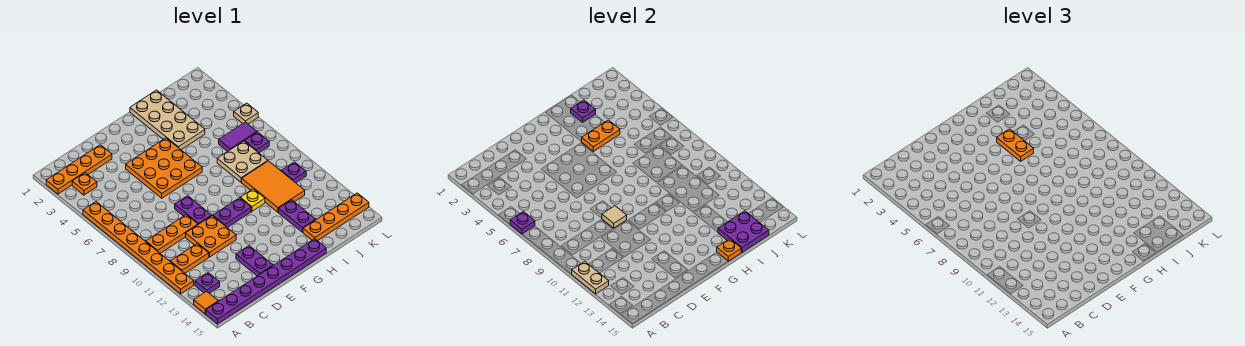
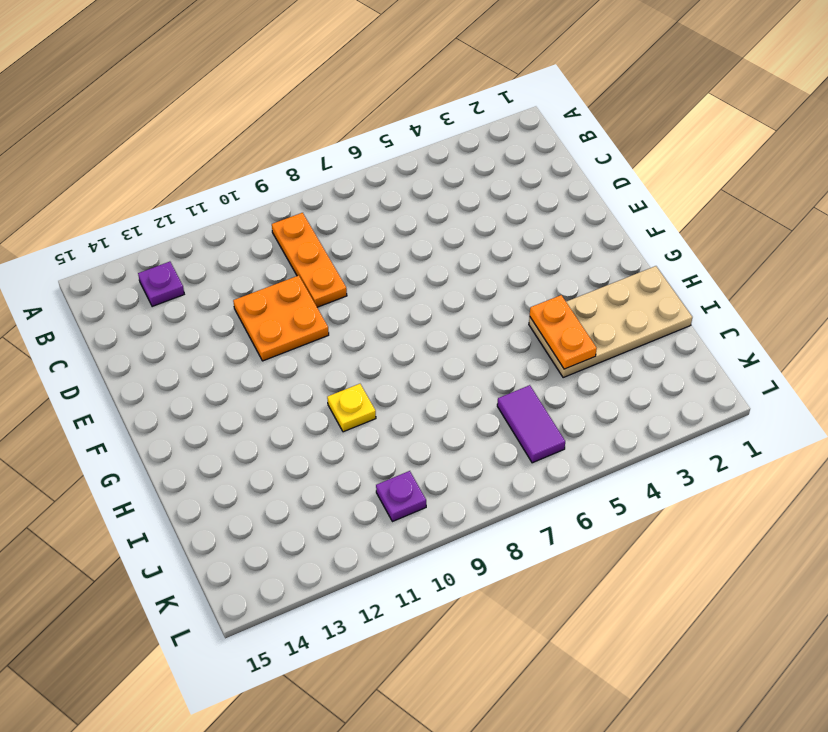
none -> orange 1x4 plate [46,145,112,194]
none -> orange 1x8 plate [83,202,194,294]
none -> orange 1x1 tile [194,291,218,314]
none -> purple 1x8 plate [206,239,326,324]

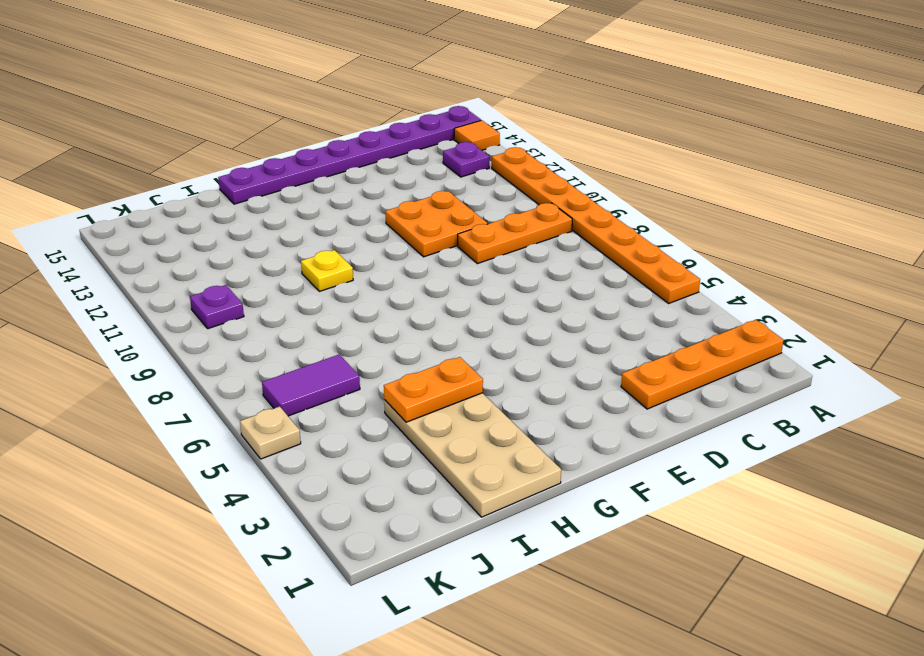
none -> orange 1x1 plate [72,173,97,195]
none -> orange 1x2 plate [170,244,209,273]
none -> orange 3x3 plate [126,138,202,198]
none -> purple 1x2 plate [175,196,212,225]

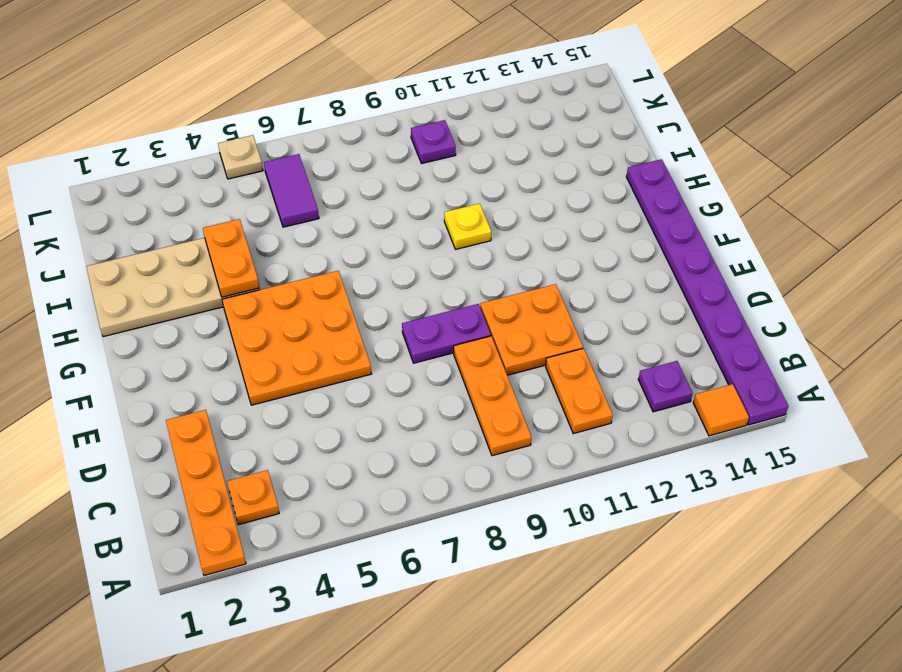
none -> orange 1x8 plate [83,202,194,294]
none -> purple 1x2 plate [236,246,273,276]
none -> purple 1x2 plate [213,198,251,228]
none -> tan 2x2 plate [217,141,268,182]

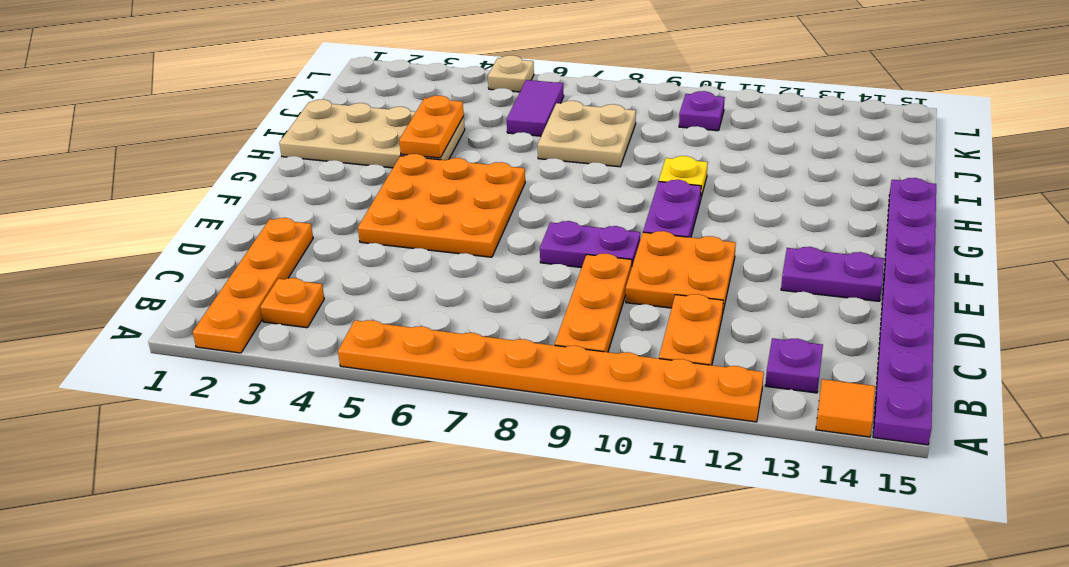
none -> orange 2x3 tile [242,161,305,212]
none -> purple 1x2 plate [279,200,316,232]
none -> orange 1x4 plate [303,193,369,241]
none -> purple 1x1 plate [245,132,269,153]

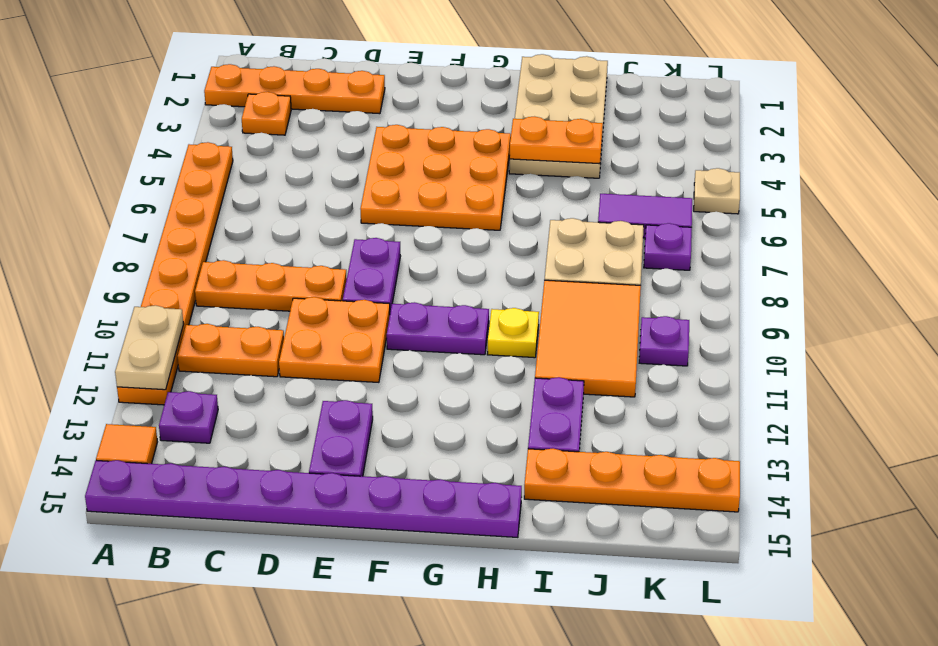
none -> purple 1x1 plate [510,212,535,234]
none -> tan 1x1 tile [602,206,627,228]
none -> orange 1x1 plate [717,239,741,261]
none -> purple 1x1 plate [571,100,596,122]

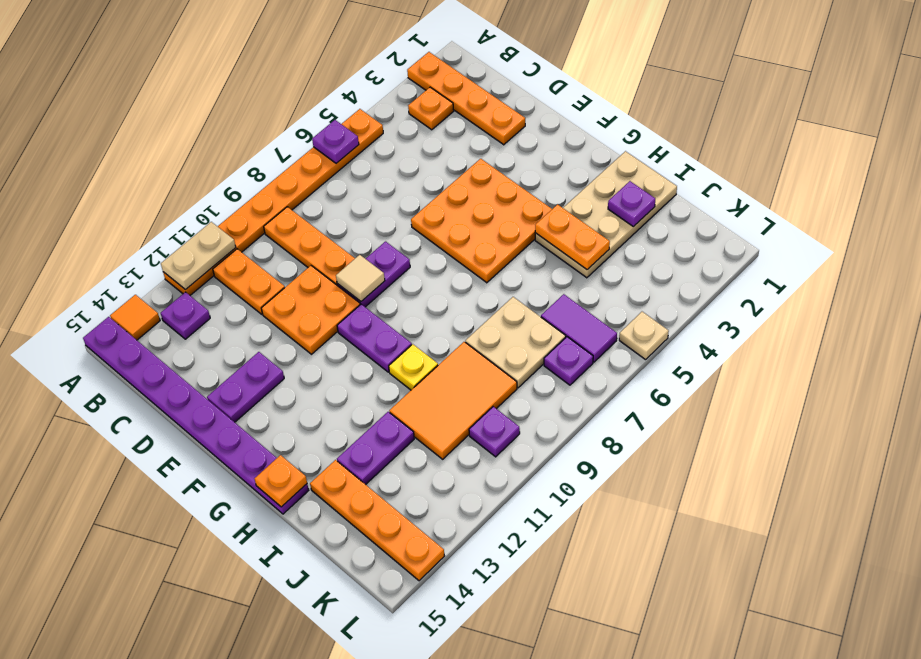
none -> purple 2x2 plate [718,211,769,252]
none -> orange 1x2 plate [997,129,1034,161]

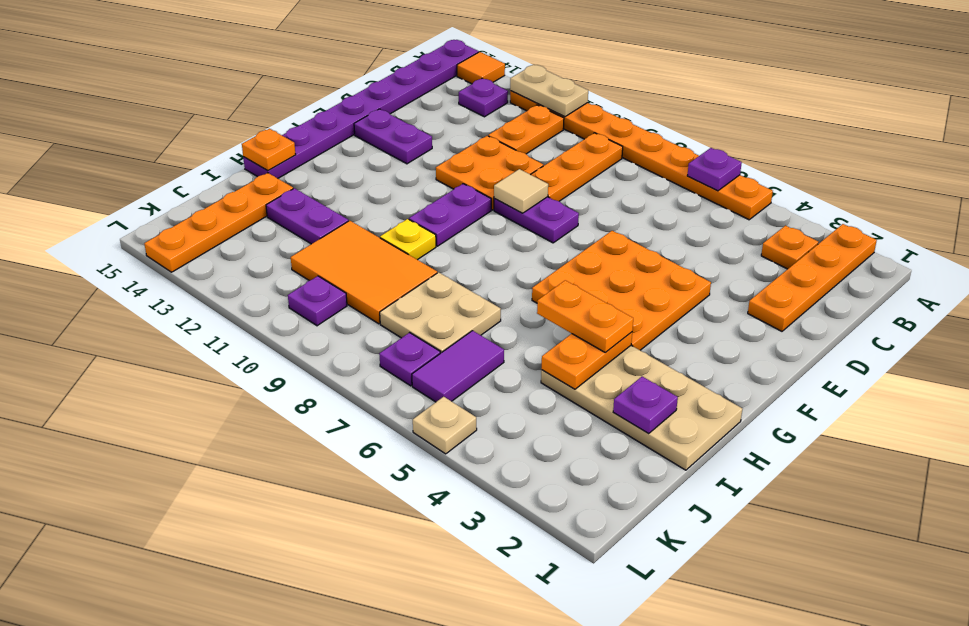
none -> purple 2x2 plate [718,211,769,252]

